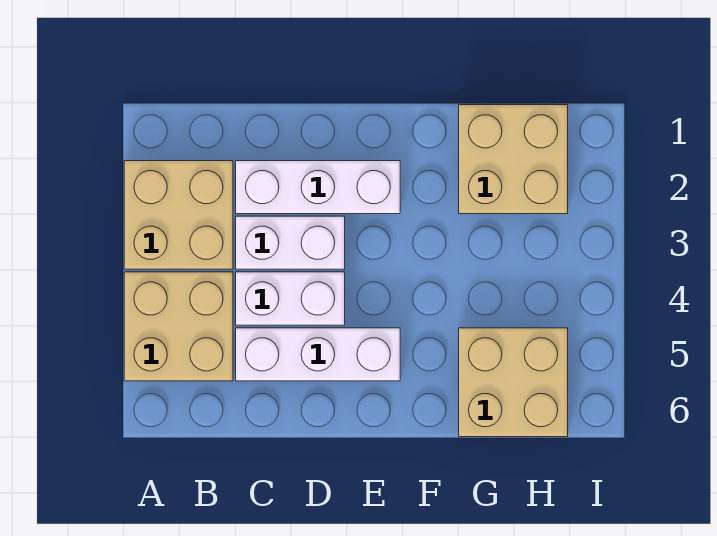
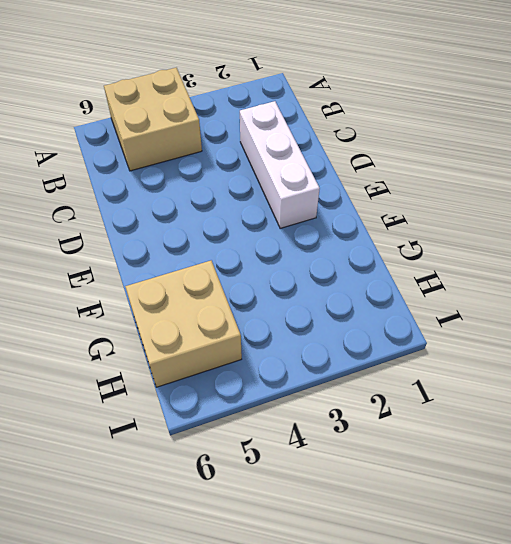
none -> tan 2x2 brick [124,161,233,269]
none -> white 1x2 brick [236,216,345,269]

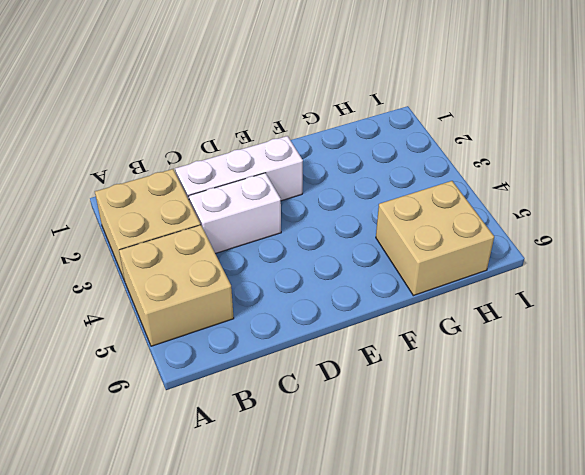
none -> white 1x2 brick [236,272,345,325]
none -> white 1x3 brick [236,328,400,381]

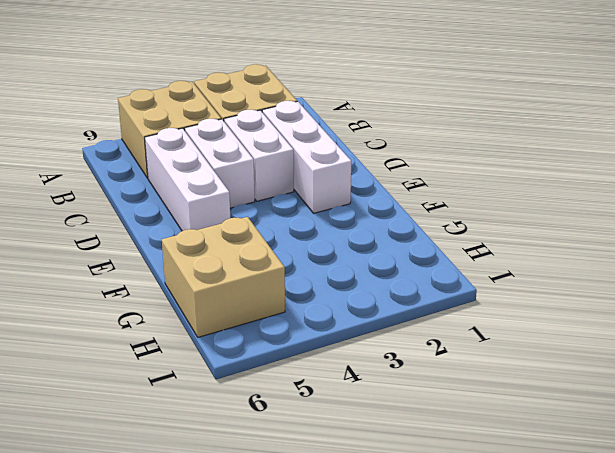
none -> tan 2x2 brick [459,105,568,214]

